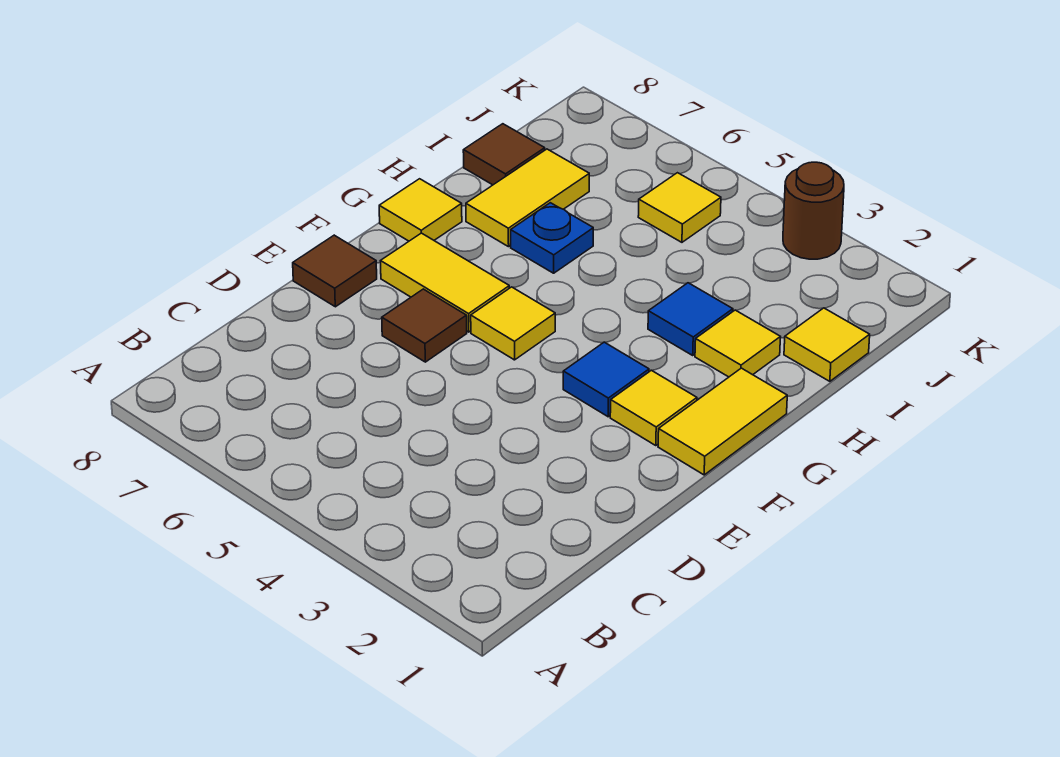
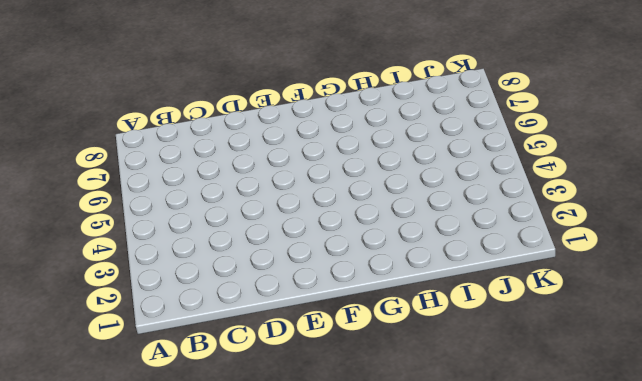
none -> brown 1x1 tile [382,289,467,362]
none -> brown 1x1 tile [293,235,377,307]
none -> yellow 1x2 tile [658,368,787,475]

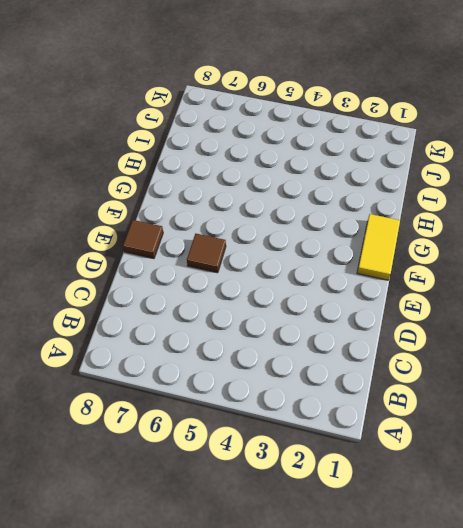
none -> yellow 1x1 tile [610,370,697,446]
none -> blue 1x1 tile [563,342,649,417]
none -> yellow 1x1 tile [471,287,555,360]

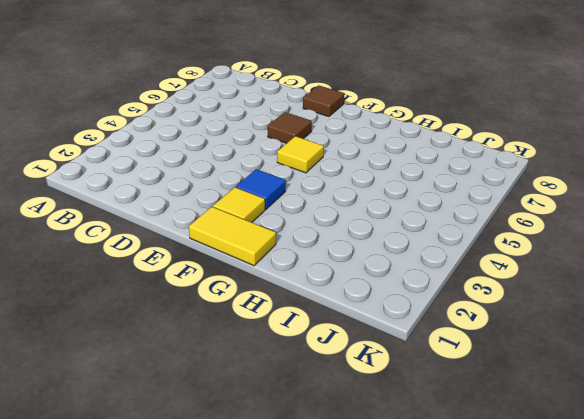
none -> yellow 1x2 tile [381,233,509,332]
none -> yellow 1x1 tile [379,179,462,241]
none -> yellow 1x1 tile [695,310,780,377]

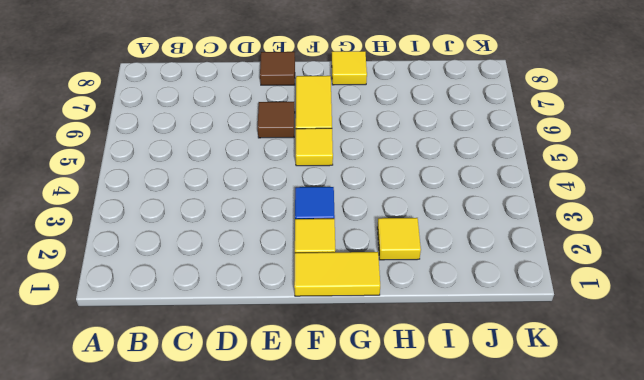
none -> blue 1x1 tile [648,283,733,355]
none -> blue 1x1 plate [511,203,593,273]
none -> yellow 1x2 tile [466,149,589,247]

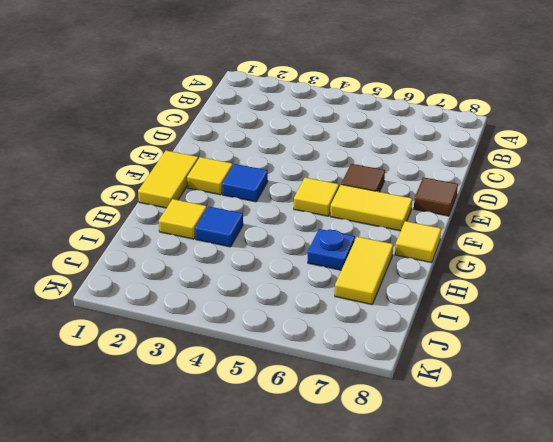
none -> yellow 1x1 tile [784,308,870,381]
none -> brown 1x1 tile [463,124,545,185]
none -> yellow 1x1 tile [638,173,721,242]

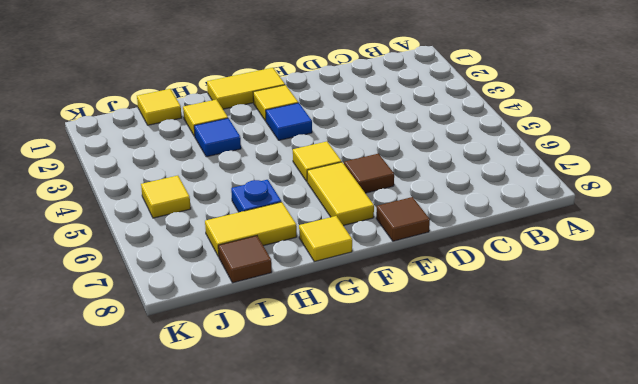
none -> brown 1x1 round brick [783,162,844,259]

